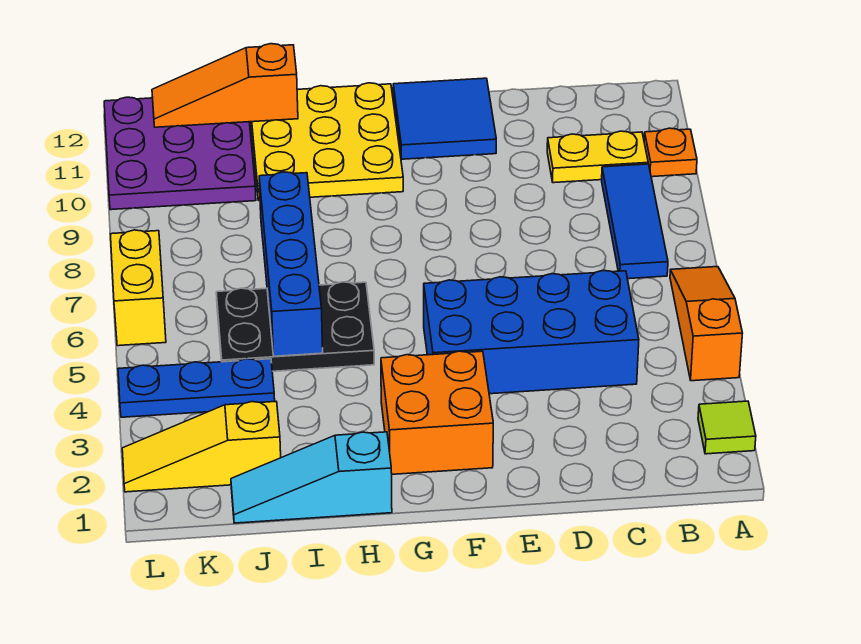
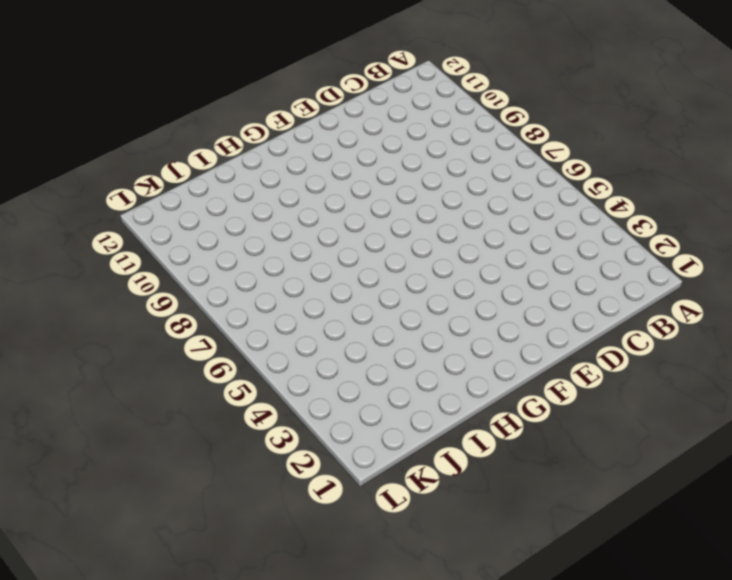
none -> lime 1x1 tile [698,401,756,454]
none -> orange 1x3 slope [670,267,743,381]
none -> orange 1x1 plate [644,128,697,177]

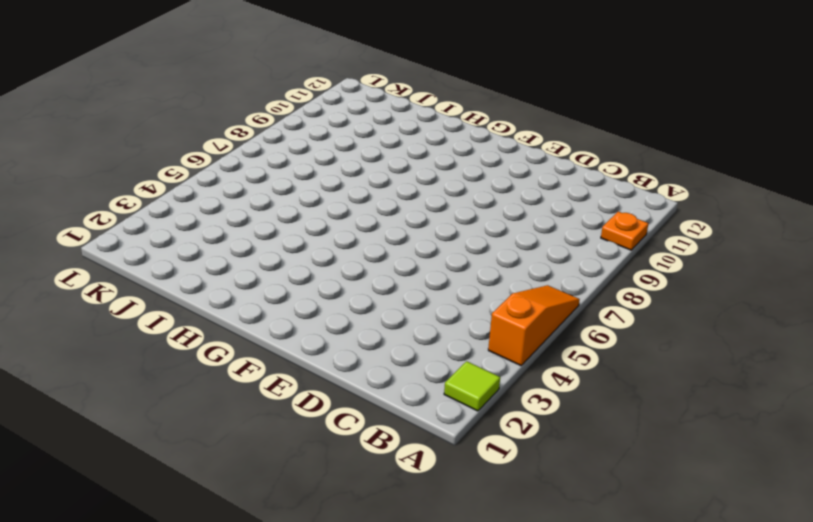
none -> blue 1x3 tile [602,164,668,279]
none -> yellow 1x2 plate [547,131,648,183]
none -> blue 2x4 brick [424,270,639,394]

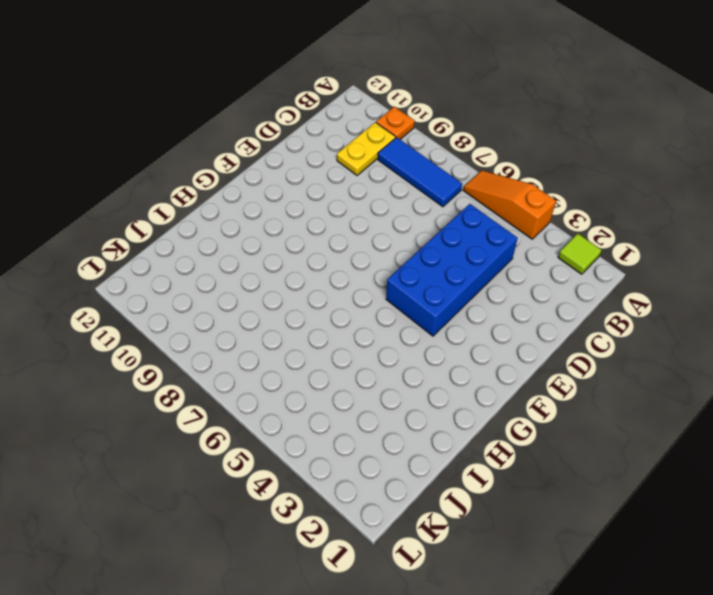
none -> blue 2x2 tile [393,78,496,159]
none -> orange 2x2 brick [381,351,493,474]
none -> yellow 3x3 plate [251,83,403,200]

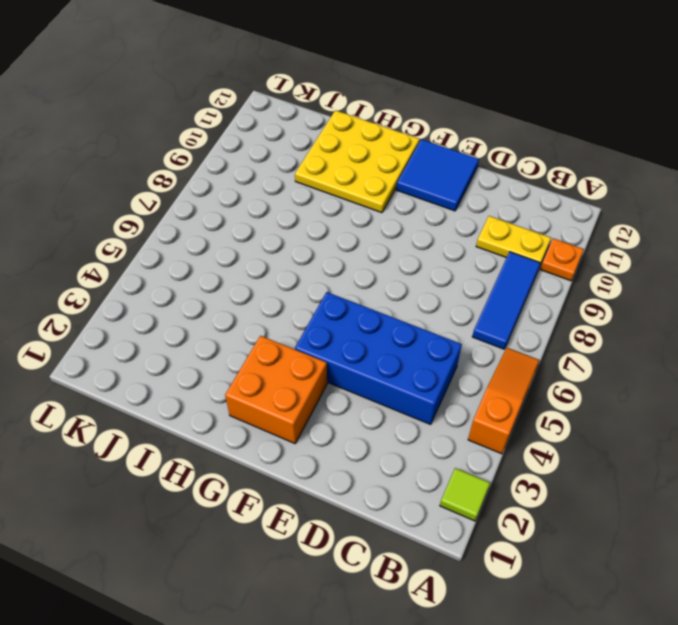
none -> cyan 1x3 slope [231,432,392,523]
none -> black 2x3 plate [216,282,374,371]
none -> yellow 1x3 slope [122,402,281,492]

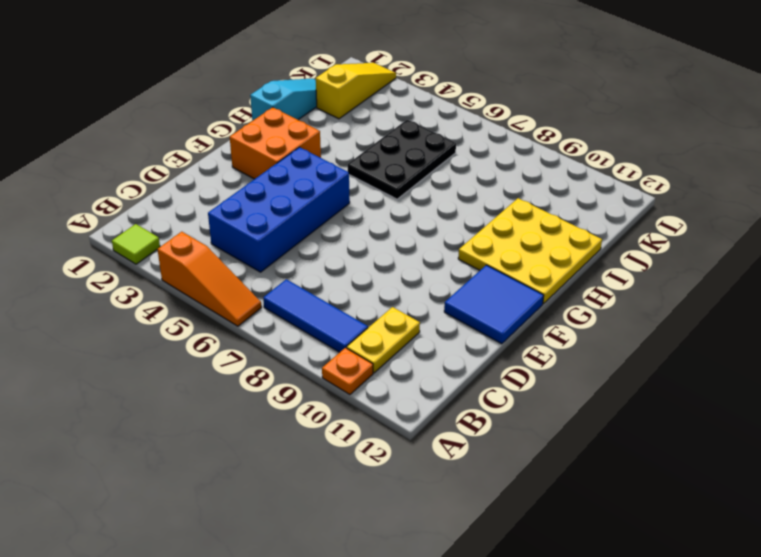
none -> blue 1x3 plate [118,359,275,417]
none -> purple 3x3 plate [104,97,256,210]
none -> yellow 1x2 brick [110,230,166,346]

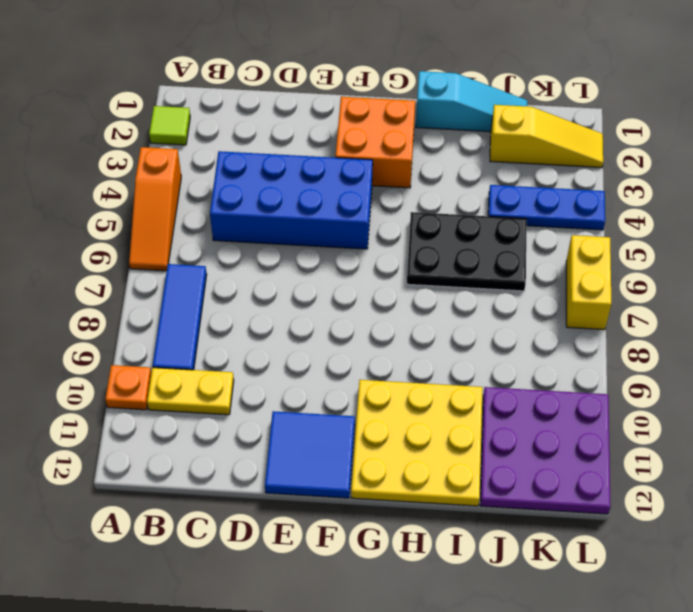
none -> blue 1x4 brick [259,172,323,356]
none -> orange 1x3 slope [152,44,298,127]

